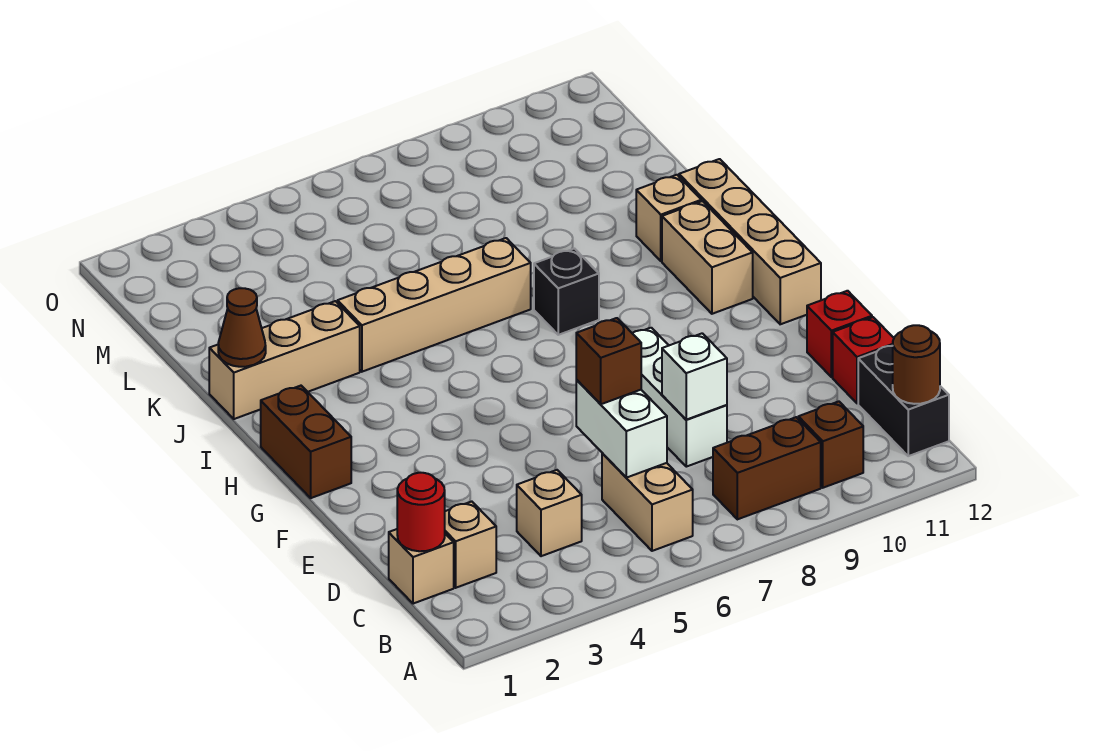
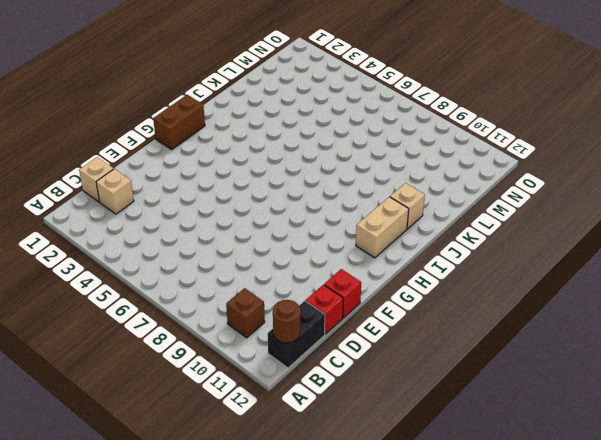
none -> tan 1x2 brick [602,453,693,551]
none -> brown 1x2 brick [713,417,821,519]
none -> tan 1x1 brick [517,470,582,556]

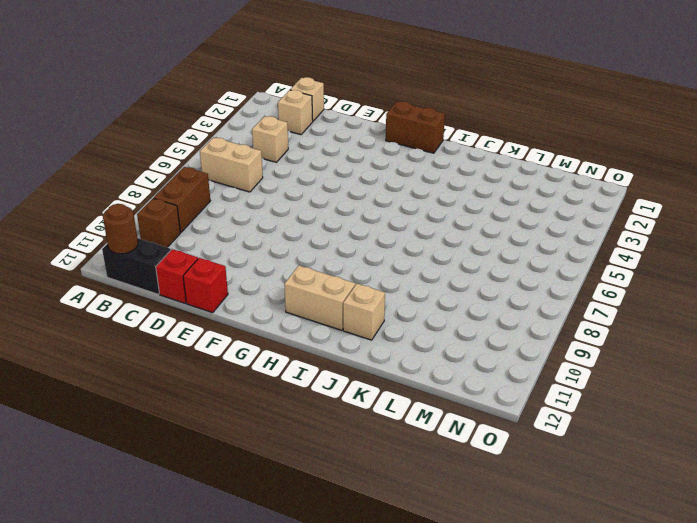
none -> white 1x3 brick [632,328,727,467]
none -> tan 1x4 brick [679,159,821,324]
none -> black 1x1 brick [534,249,599,335]

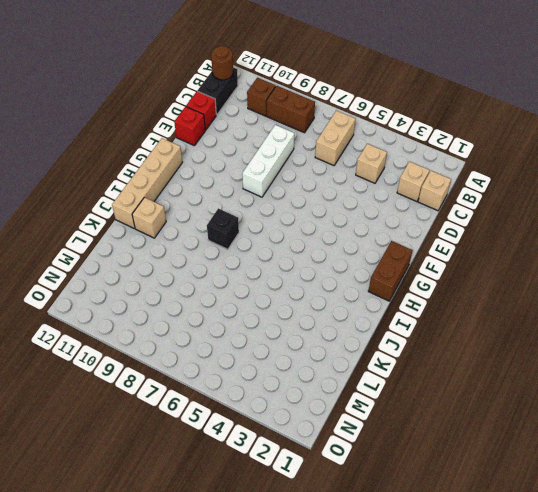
none -> tan 1x2 brick [662,201,753,314]
none -> tan 1x3 brick [209,301,360,419]
none -> tan 1x4 brick [338,238,531,372]

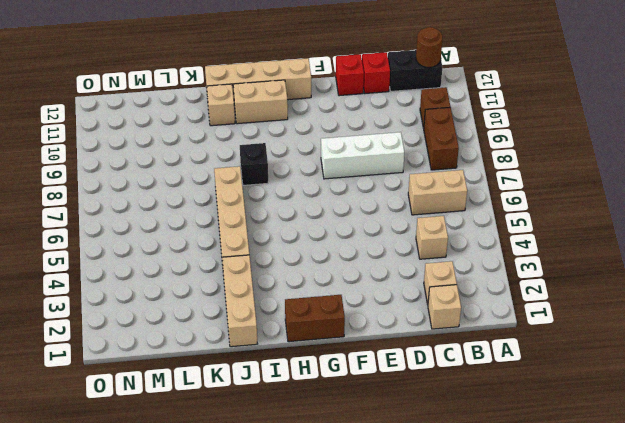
none -> red 1x1 round brick [397,473,445,551]
none -> white 1x2 brick [576,380,667,478]
none -> white 1x1 brick [662,333,727,420]

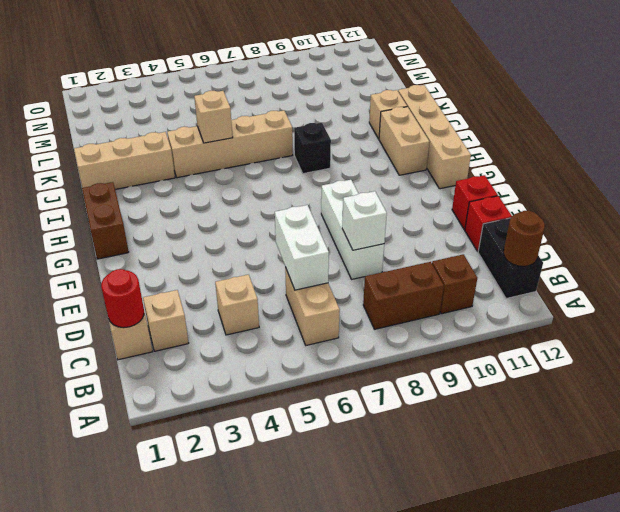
tan 1x1 brick [194,91,233,143] -> none
none -> brown 1x1 cone [218,288,266,367]
none -> brown 1x1 brick [576,318,641,404]

